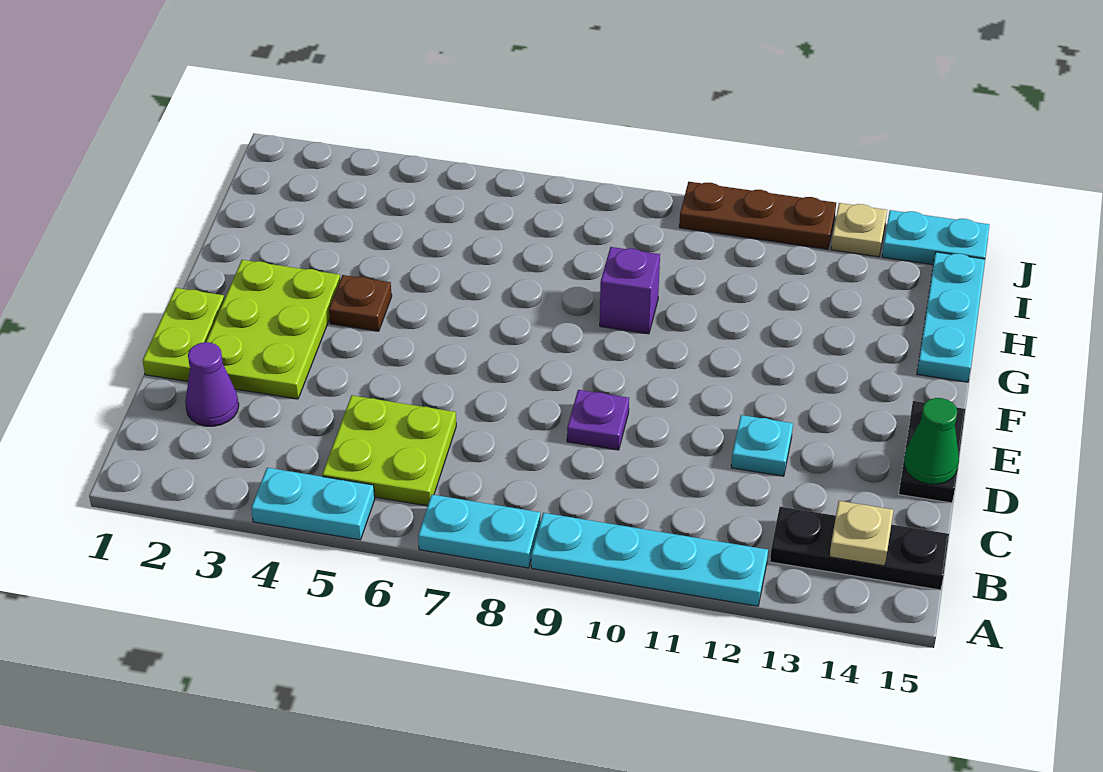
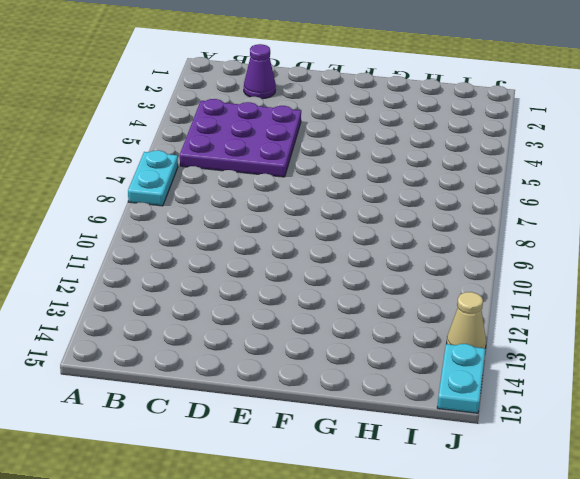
purple 3x3 plate [180,99,301,177] -> lime 2x2 plate [322,396,456,506]
tan 1x1 cone [447,292,486,348] -> tan 1x1 plate [831,203,887,257]
none -> cyan 1x2 plate [251,468,375,540]
none -> cyan 1x4 plate [531,513,768,606]
none -> black 1x3 plate [770,507,949,590]

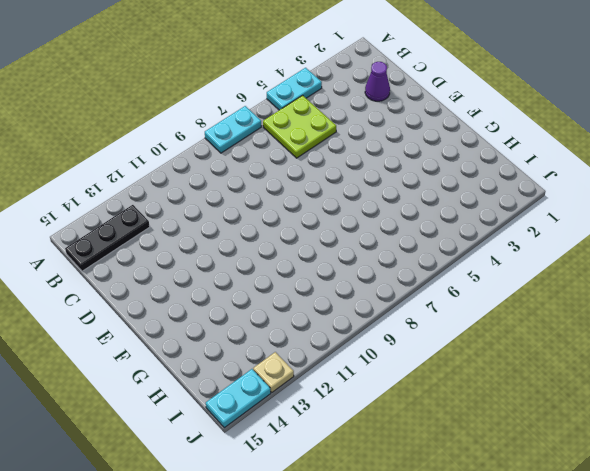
none -> cyan 1x4 plate [531,513,768,606]
none -> lime 1x2 plate [143,288,224,382]
none -> lime 2x3 plate [206,260,340,399]

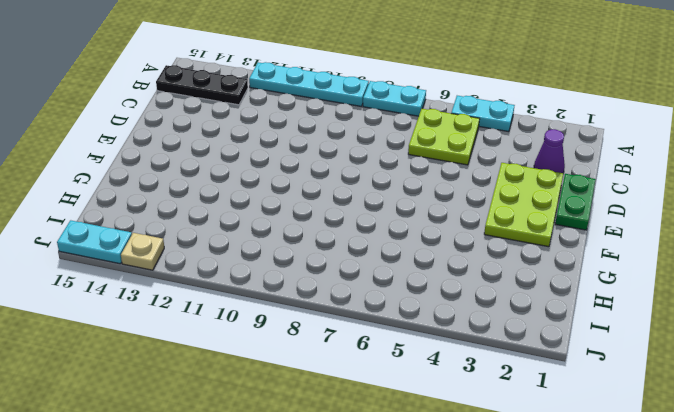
green 1x2 plate [555,174,596,230] -> lime 1x2 plate [143,288,224,382]
none -> purple 1x1 plate [567,390,629,450]
none -> cyan 1x1 plate [731,415,793,476]
none -> black 1x2 plate [899,401,965,503]

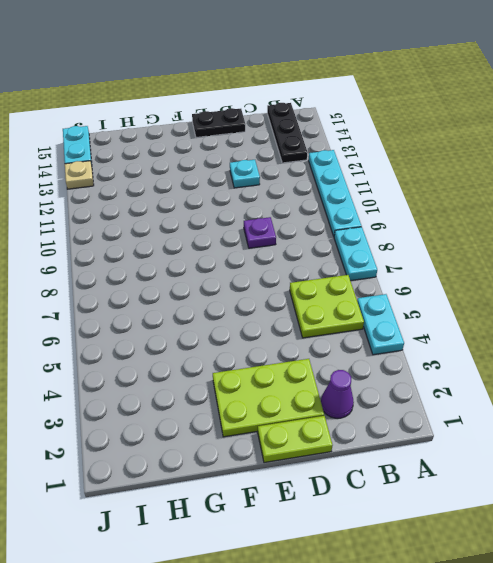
none -> brown 1x1 plate [329,275,392,331]
none -> purple 1x1 brick [600,247,660,334]
none -> cyan 1x3 plate [917,252,985,382]

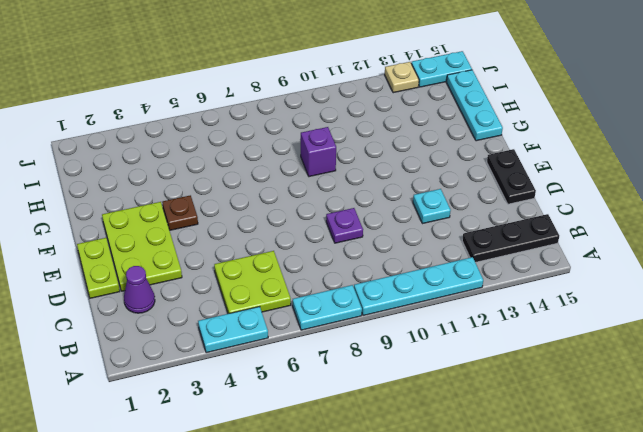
none -> brown 1x3 plate [679,182,836,249]
none -> tan 1x1 plate [829,501,893,566]
none -> green 1x1 cone [904,398,959,484]

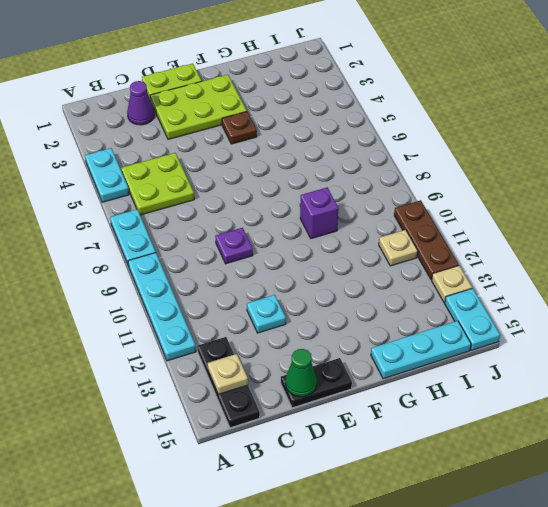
tan 1x1 plate [379,230,418,266] -> none

